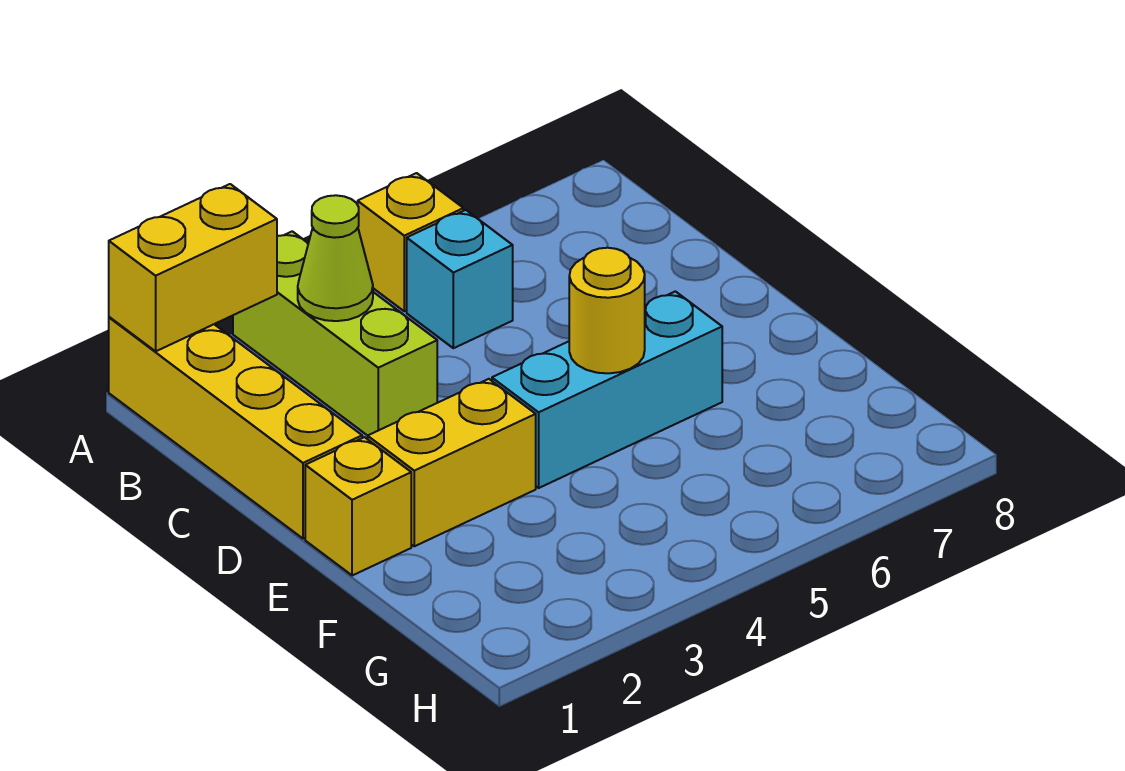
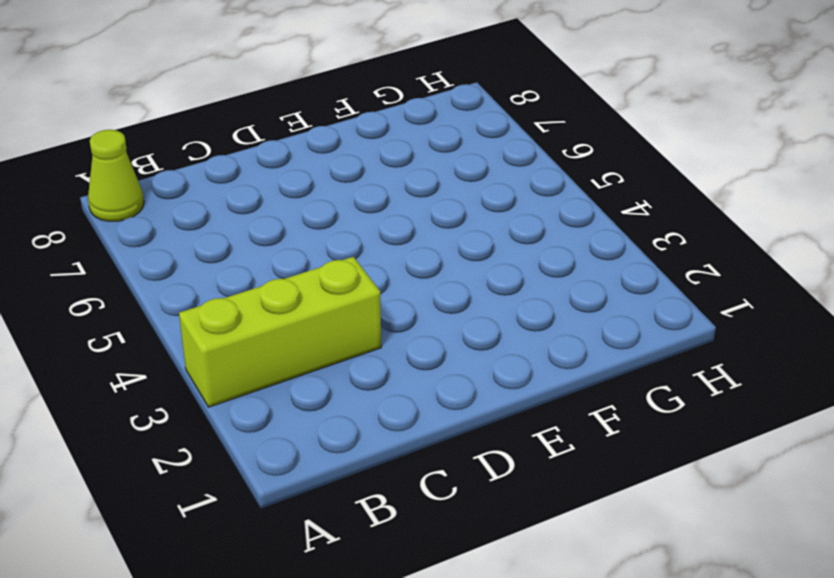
lime 1x1 cone [88,130,144,221] -> lime 1x1 cone moved to [298,195,373,321]
none -> yellow 1x4 brick [109,317,362,539]
none -> yellow 1x1 brick [358,173,463,311]

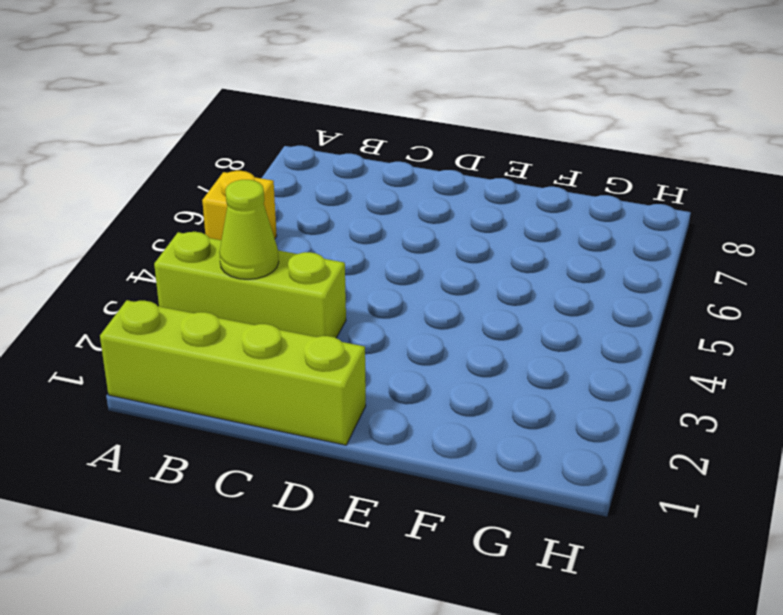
lime 1x4 brick [100,300,366,445] -> yellow 1x4 brick [109,317,362,539]
none -> cyan 1x1 brick [407,210,513,348]
none -> yellow 1x1 brick [305,437,411,576]

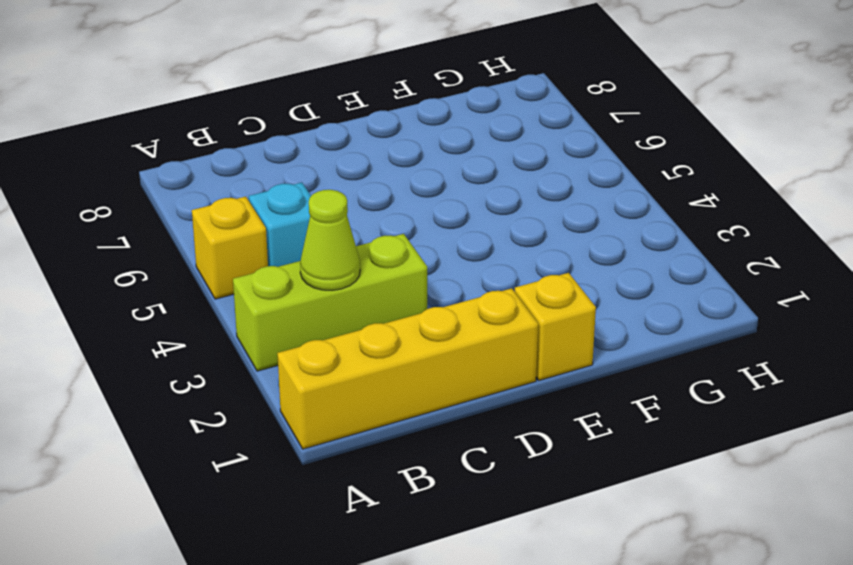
none -> yellow 1x2 brick [368,379,536,546]
none -> cyan 1x3 brick [492,291,722,488]

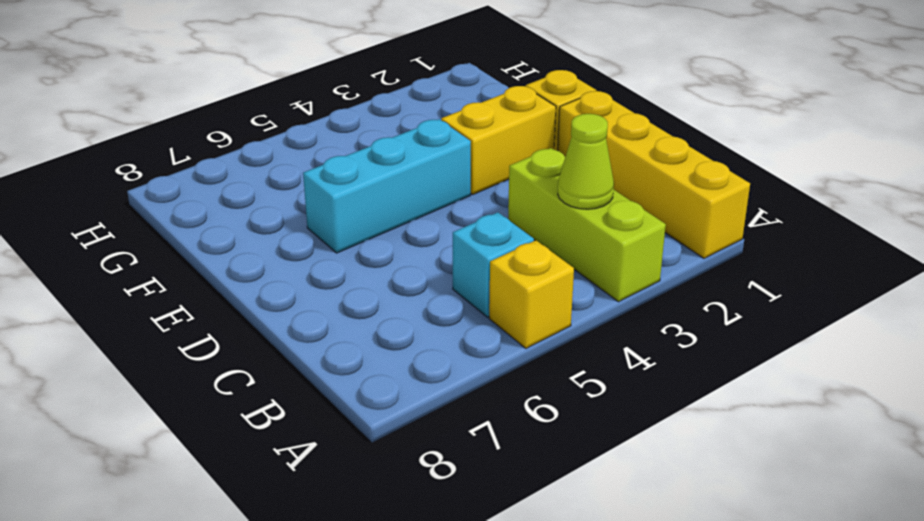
none -> yellow 1x2 brick [109,184,277,351]
none -> yellow 1x1 round brick [569,247,645,373]

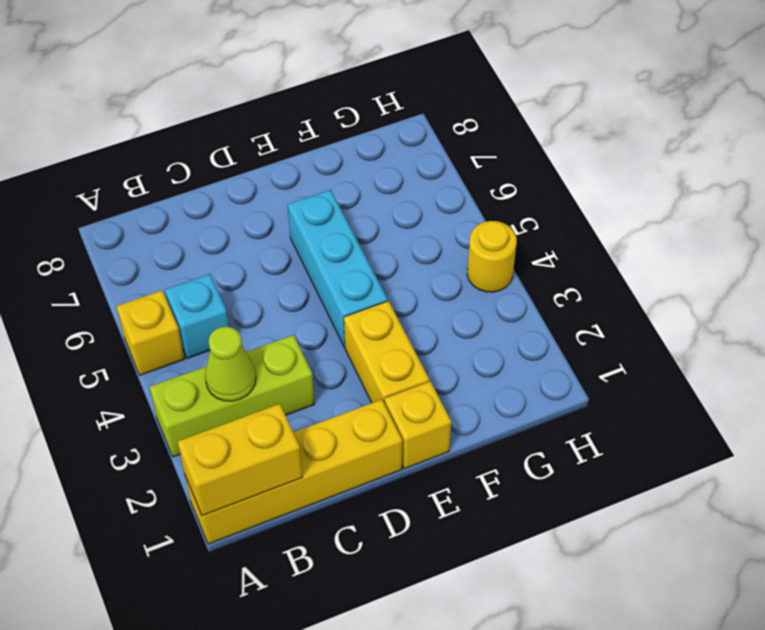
yellow 1x2 brick [178,404,302,516] -> yellow 1x2 brick turned to [109,184,277,351]
yellow 1x1 round brick [467,221,517,292] -> yellow 1x1 round brick moved to [569,247,645,373]

